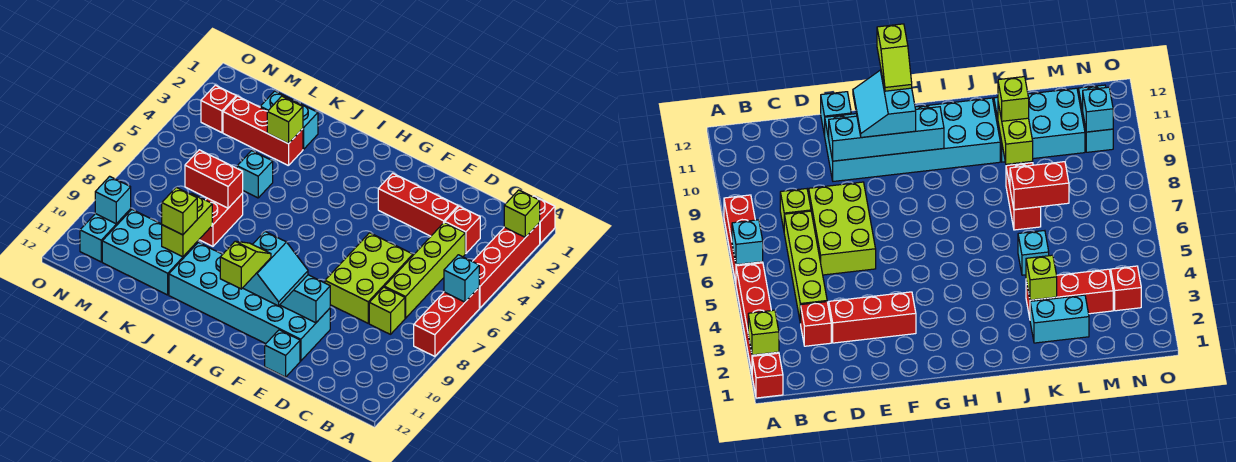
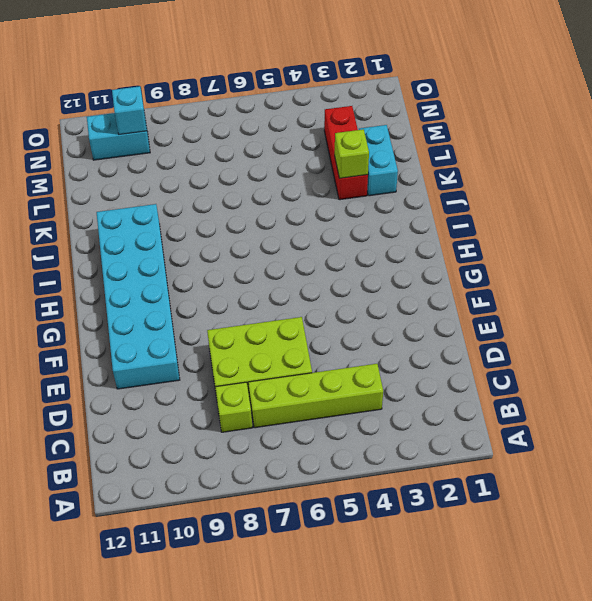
none -> red 1x1 brick [533,196,555,243]
none -> red 1x4 brick [473,223,540,308]
none -> red 1x3 brick [414,288,479,356]

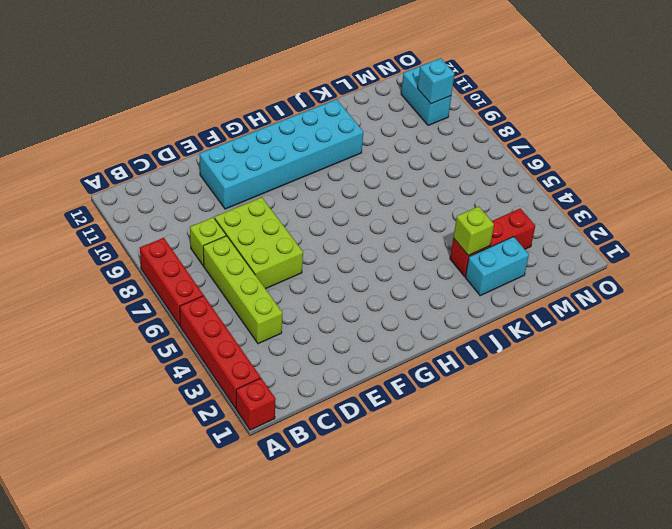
none -> red 1x1 brick [445,206,480,254]
none -> red 1x3 brick [378,173,458,236]
none -> cyan 1x1 brick [265,330,300,377]

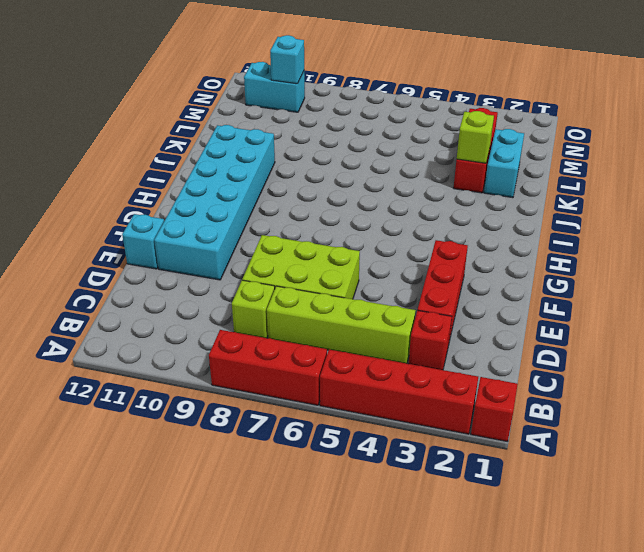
none -> cyan 1x1 brick [237,151,273,198]
none -> red 1x2 brick [199,194,243,246]
none -> cyan 2x3 brick [102,210,197,295]

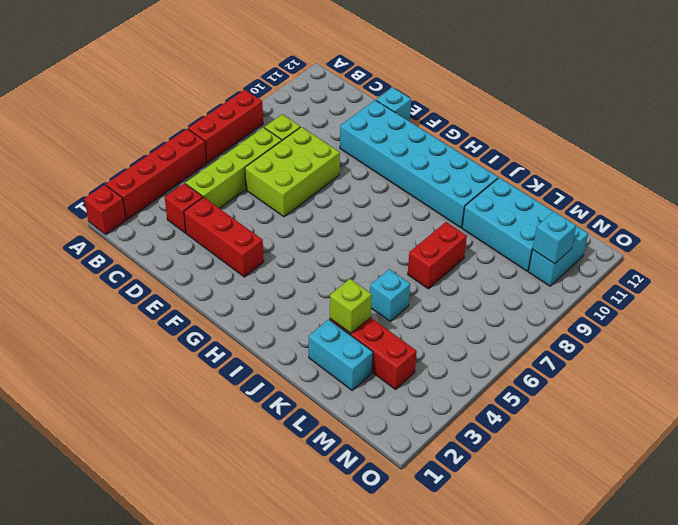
none -> red 1x1 brick [201,85,236,133]
none -> lime 1x1 brick [504,190,540,237]
none -> cyan 1x1 brick [444,255,479,302]

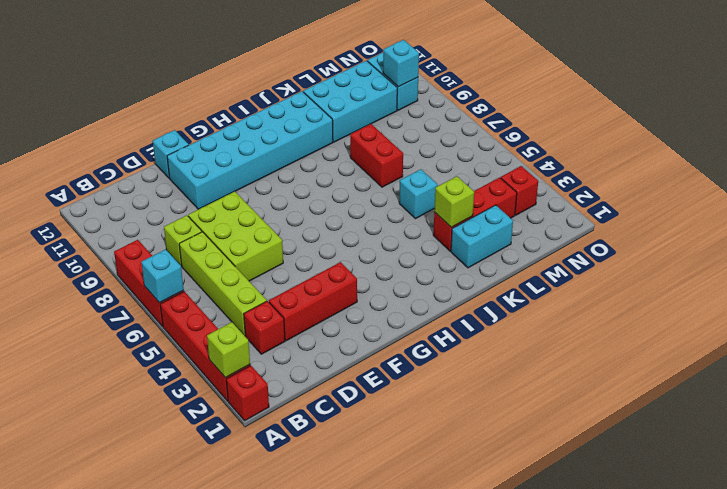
none -> cyan 1x4 brick [280,275,330,323]
none -> red 1x2 brick [185,150,243,208]
none -> lime 1x2 brick [162,193,212,257]

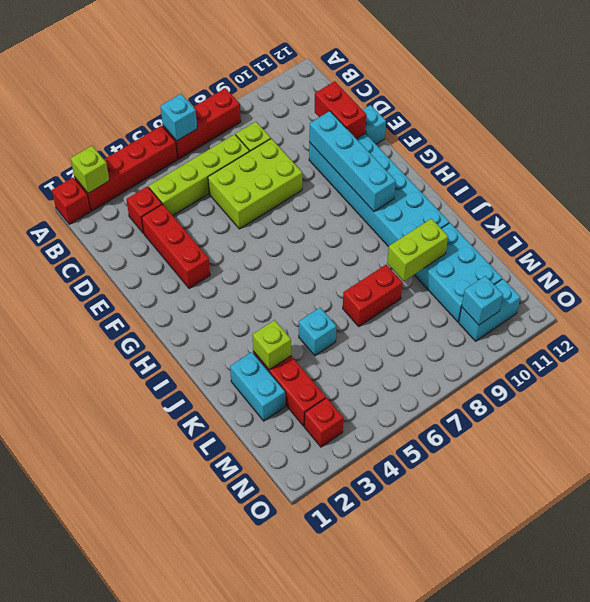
red 1x2 brick [315,81,367,139] -> red 1x2 brick moved to [185,150,243,208]
none -> cyan 2x2 slope [243,232,308,306]
none -> lime 1x1 brick [162,187,197,235]
none -> lime 1x2 slope [220,241,271,289]

